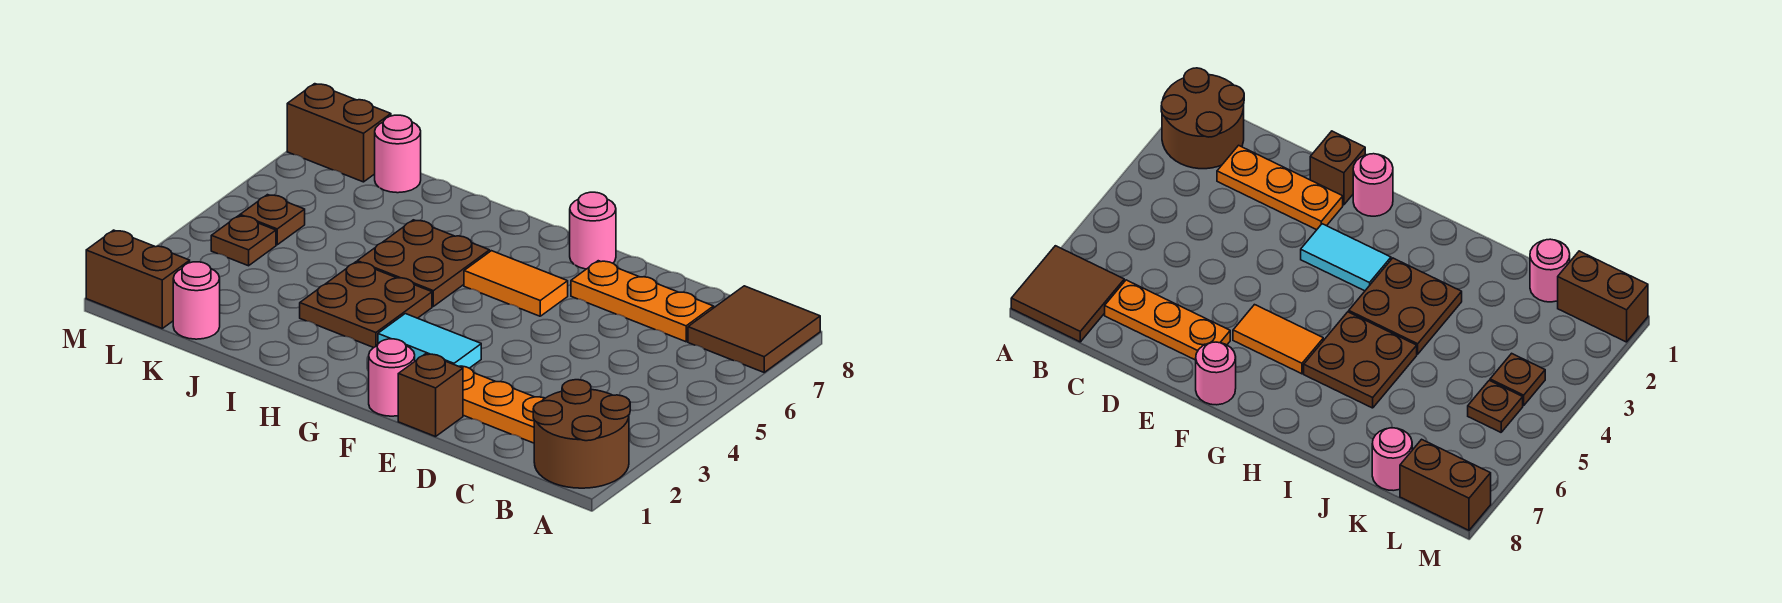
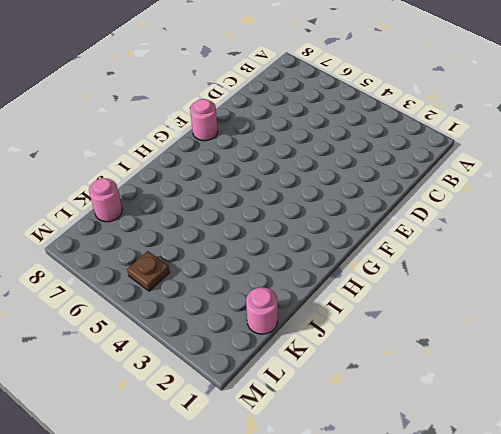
none -> brown 2x2 round brick [533,380,630,488]
none -> brown 2x2 tile [688,286,820,372]
none -> orange 1x3 plate [459,366,545,443]

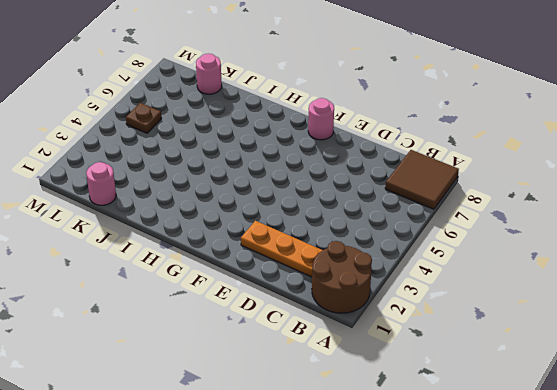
none -> orange 1x3 plate [571,261,714,342]
none -> brown 1x1 brick [398,354,463,437]
none -> pink 1x1 round brick [369,339,415,416]

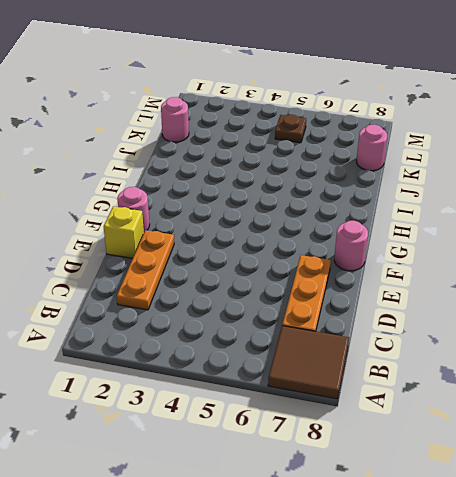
yellow 1x1 brick [104,206,144,258] -> brown 1x1 brick [398,354,463,437]
none -> brown 2x2 round brick [533,380,630,488]
none -> cyan 1x2 tile [378,314,481,368]
none -> orange 1x2 tile [464,251,568,316]

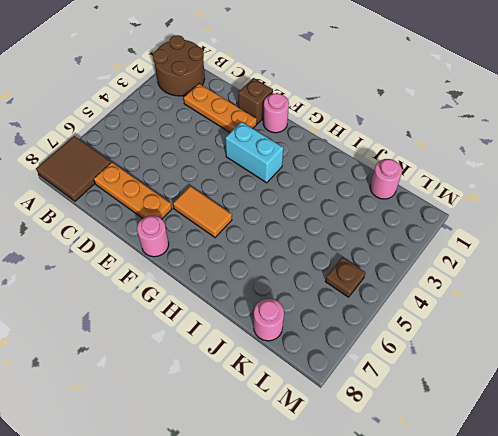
cyan 1x2 brick [225,122,283,183] -> cyan 1x2 tile [378,314,481,368]
none -> brown 2x2 plate [300,262,432,348]
none -> brown 2x2 plate [357,220,490,306]
none -> brown 1x2 brick [86,230,190,328]

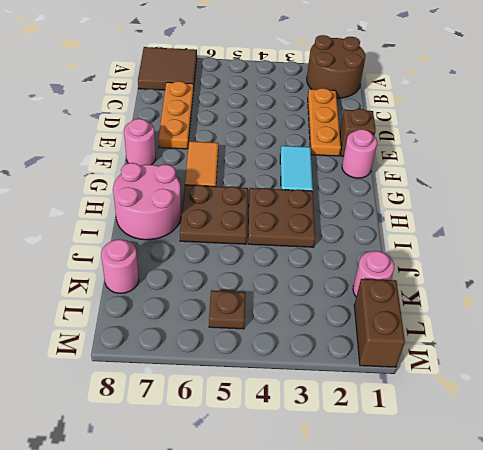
pink 2x2 round brick [113,163,181,240] -> none
none -> brown 1x1 plate [211,216,276,266]
none -> brown 1x2 brick [287,84,391,182]

